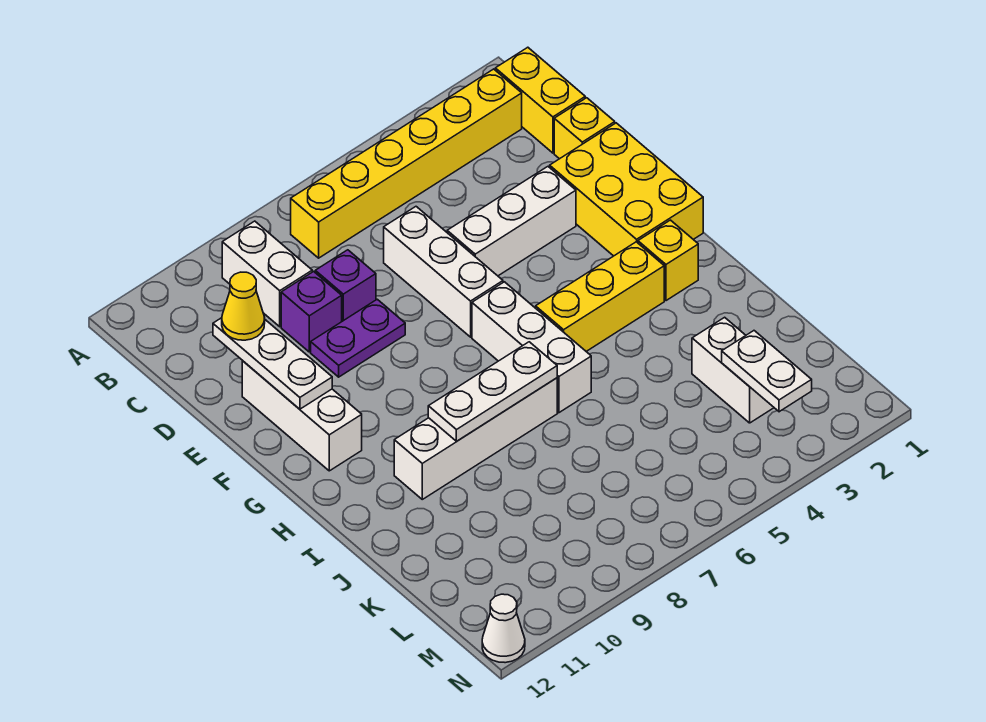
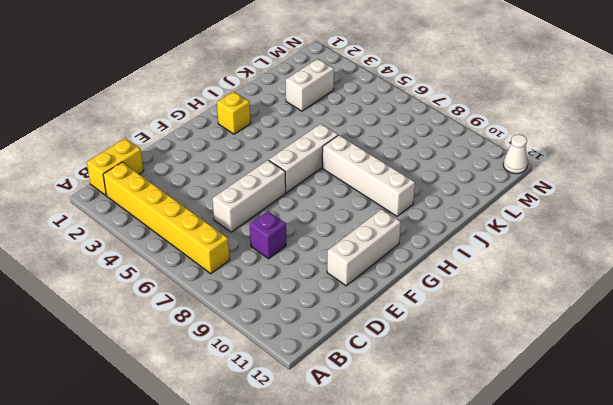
none -> white 1x2 brick [222,221,312,327]
none -> yellow 1x1 brick [554,98,615,159]
none -> purple 1x1 brick [281,271,342,352]

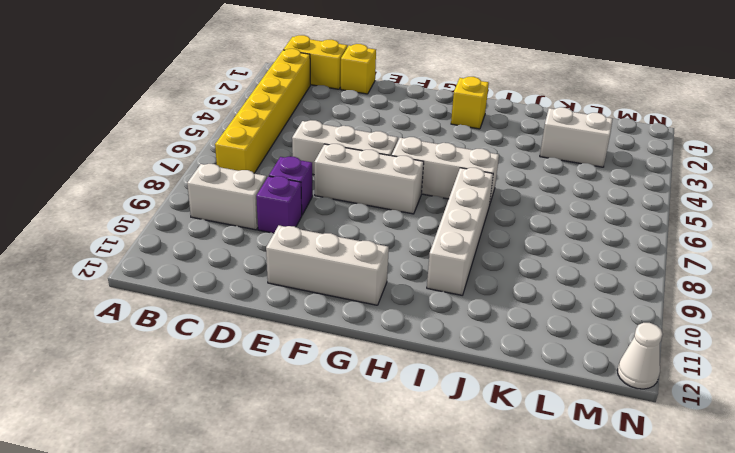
white 1x3 brick [314,144,424,214] -> white 1x3 brick turned to [447,167,576,276]
none -> yellow 2x3 brick [550,123,703,256]
none -> purple 1x2 plate [311,299,405,377]
none -> yellow 1x3 brick [536,242,664,351]

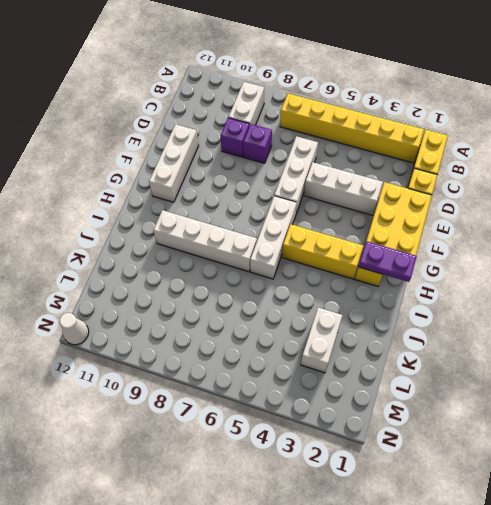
purple 1x2 plate [359,241,417,282] -> purple 1x2 plate moved to [311,299,405,377]
none -> white 1x3 plate [213,318,332,409]
none -> white 1x3 plate [428,342,557,441]
none -> white 1x2 plate [722,331,812,412]

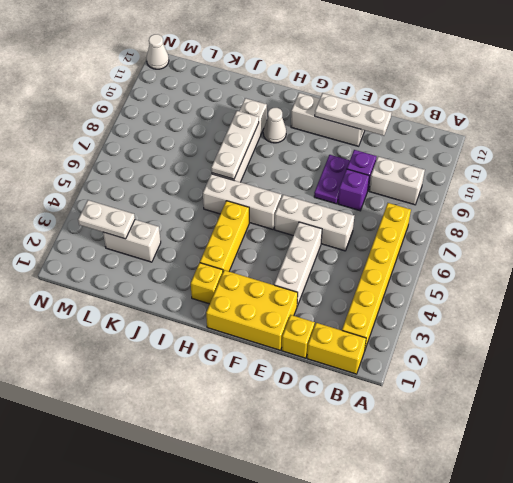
white 1x1 cone [263,108,286,143] -> none
none -> yellow 1x1 cone [222,272,265,340]

